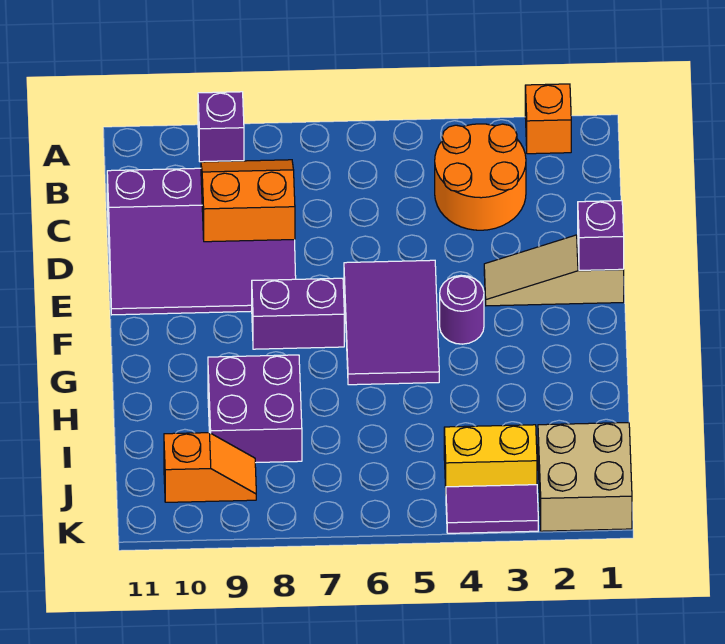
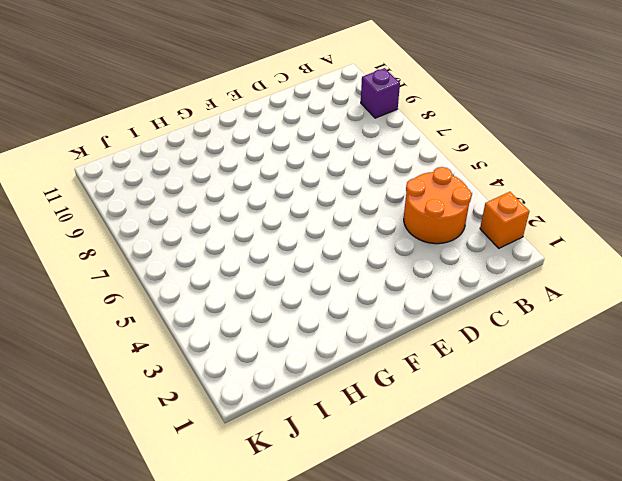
none -> purple 3x4 slope [107,168,296,315]
none -> tan 1x3 slope [484,235,624,306]
none -> purple 2x3 tile [344,260,439,385]

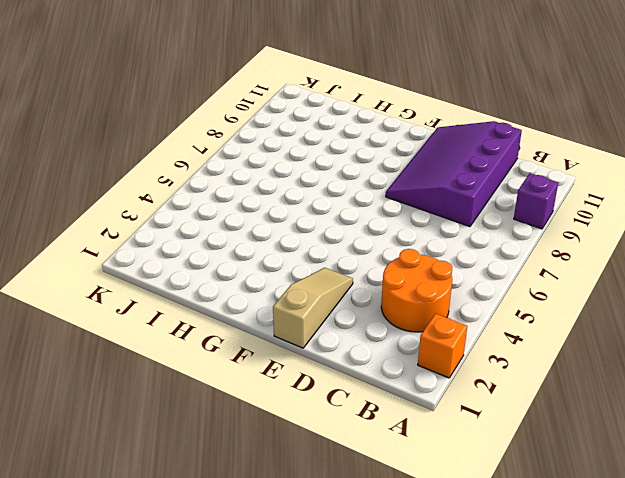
none -> purple 2x3 tile [344,260,439,385]
none -> purple 1x1 round brick [440,275,484,344]
none -> purple 1x2 brick [252,278,344,349]

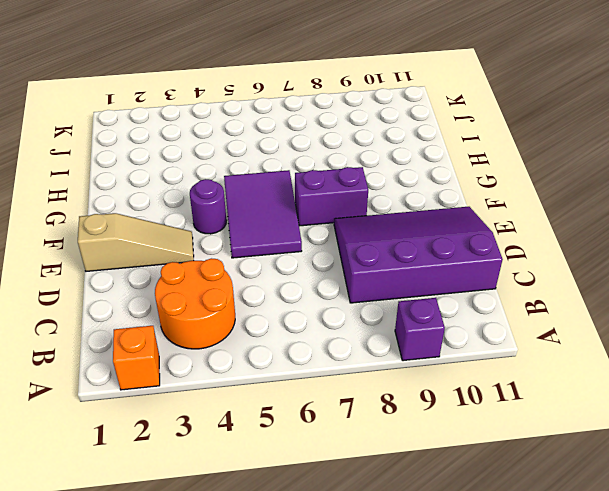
none -> purple 2x2 brick [208,355,302,463]
none -> tan 2x2 brick [538,423,632,531]
none -> yellow 1x2 brick [444,425,537,487]

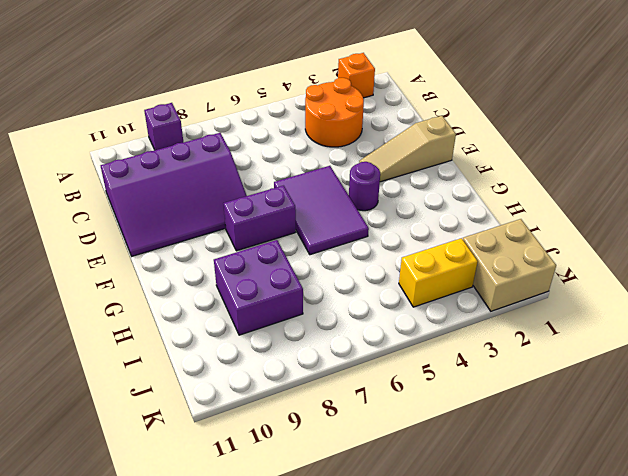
none -> orange 1x2 slope [164,433,256,502]
none -> purple 1x2 tile [446,485,538,533]
none -> orange 2x2 slope [201,160,295,242]

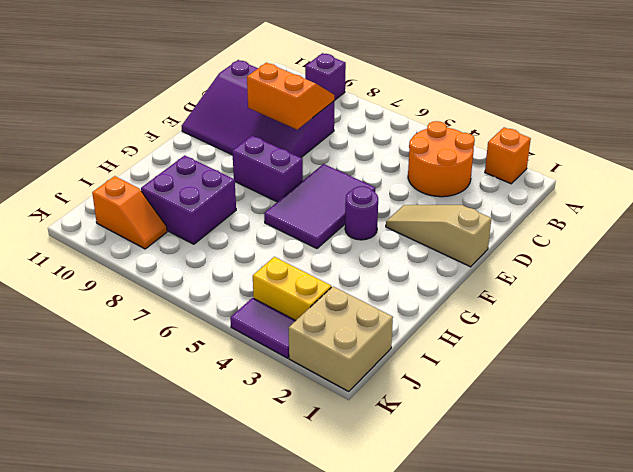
none -> purple 1x1 brick [578,201,624,270]

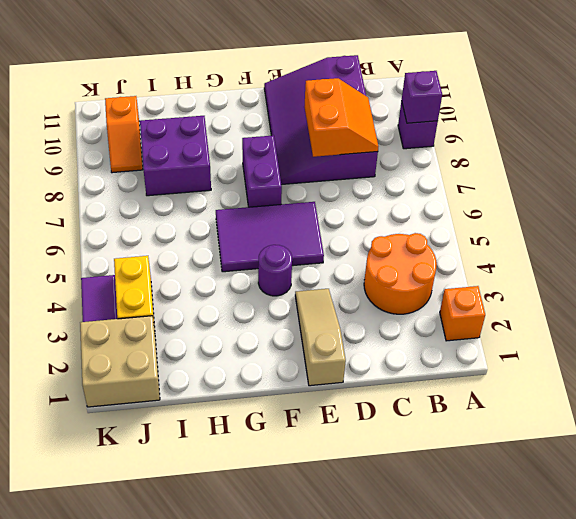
purple 1x1 brick [402,71,442,123] -> purple 1x1 brick moved to [578,201,624,270]

